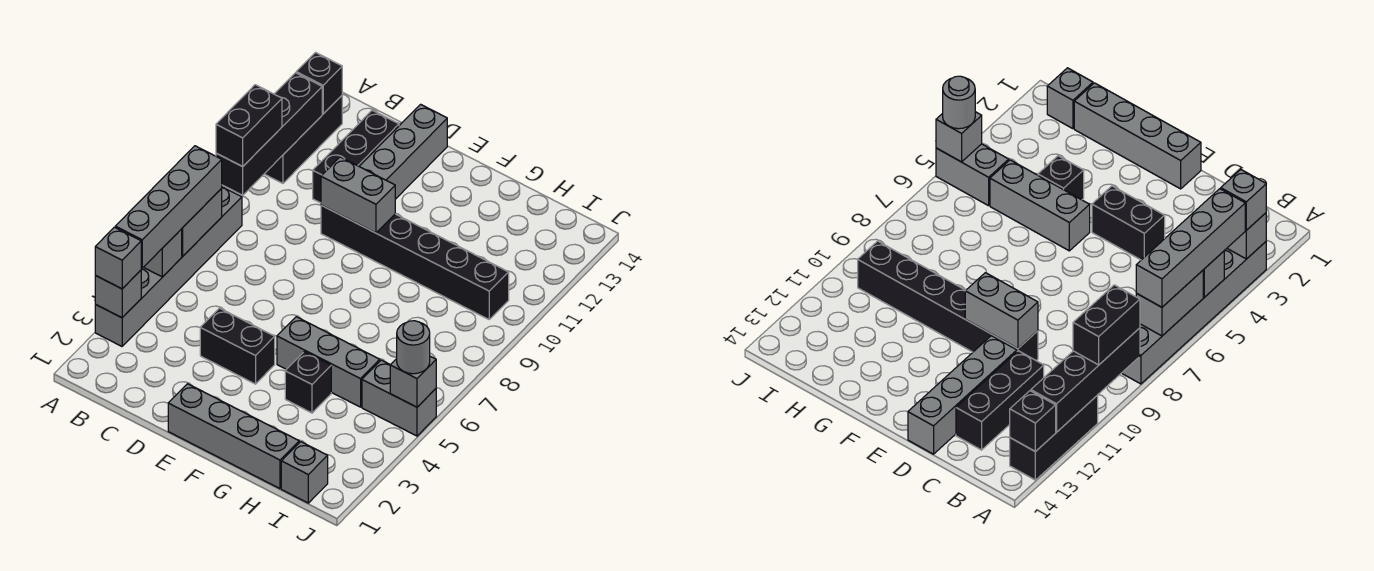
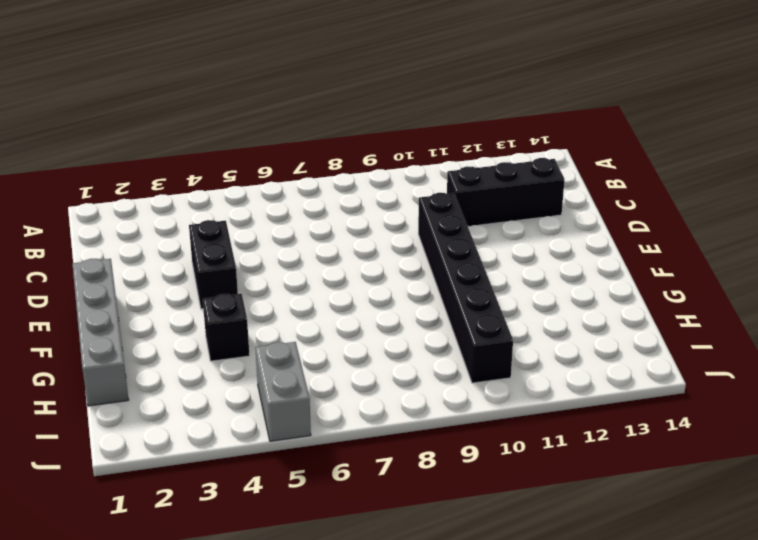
none -> grey 1x6 brick [95,187,242,346]
none -> black 1x3 brick [265,96,342,183]
none -> grey 1x4 brick [359,104,447,199]

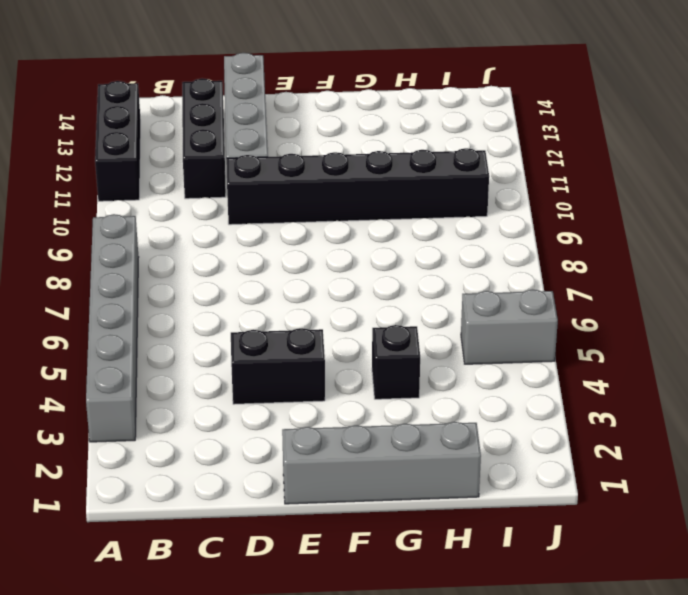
none -> grey 1x3 brick [277,317,380,407]
none -> grey 1x1 brick [281,442,328,503]
none -> grey 1x1 brick [95,270,141,318]

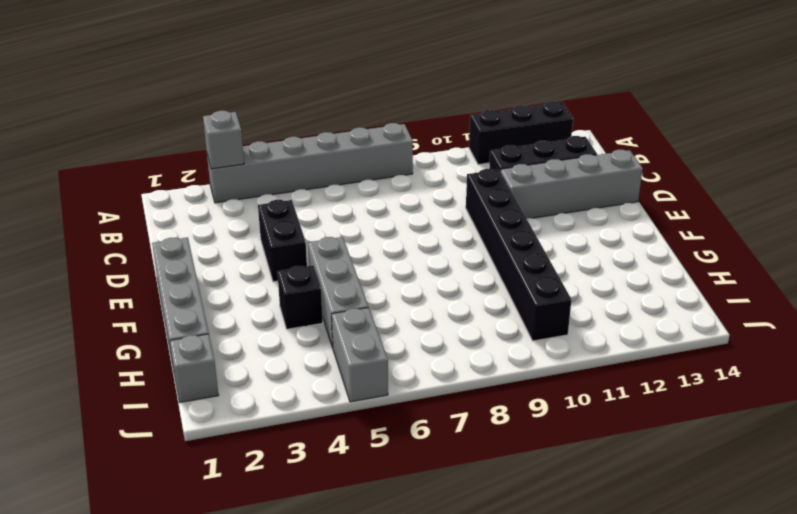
none -> grey 1x1 brick [144,229,182,277]
none -> grey 1x2 brick [182,189,222,257]
none -> black 1x4 brick [216,73,322,195]

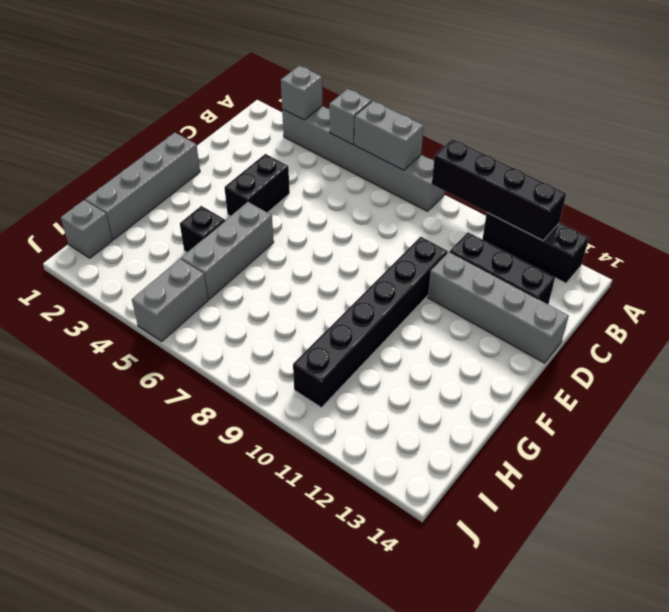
none -> black 1x1 brick [296,52,342,114]
none -> grey 1x2 brick [321,157,395,233]
none -> grey 1x1 brick [390,356,436,407]

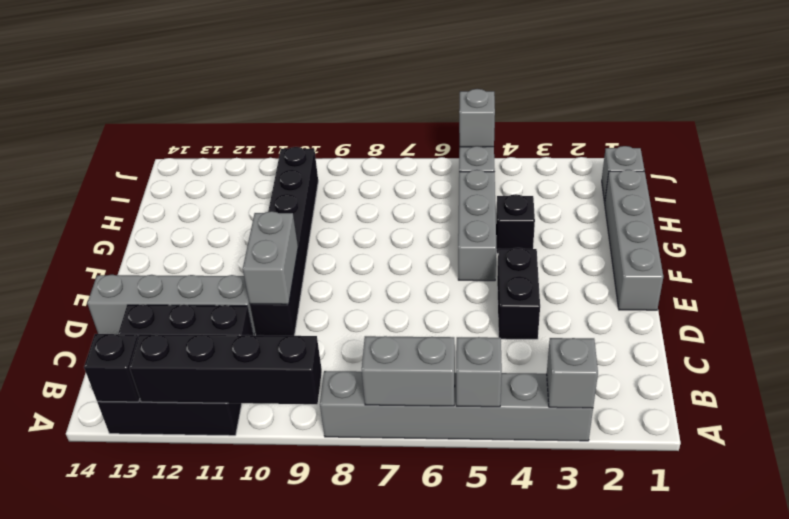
none -> grey 1x1 brick [95,227,141,289]
none -> grey 1x4 brick [115,146,222,268]
none -> black 1x2 brick [216,85,282,167]

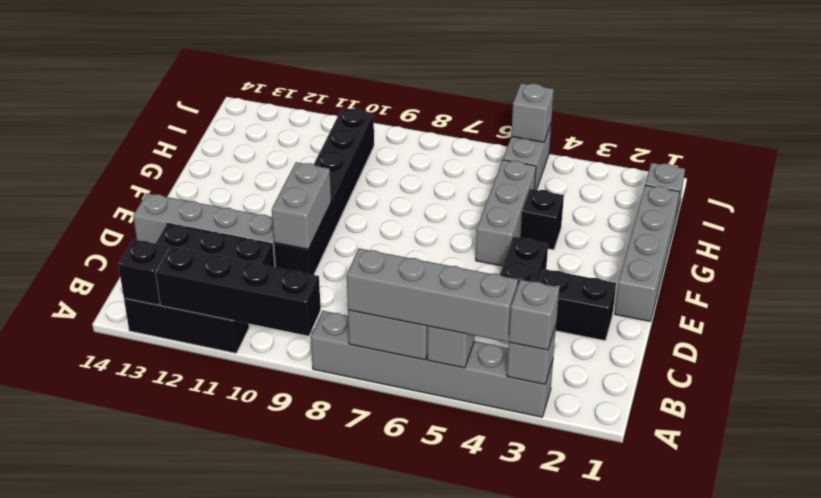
black 1x2 brick [538,269,616,341] -> black 1x2 brick moved to [216,85,282,167]
none -> grey 1x1 round brick [397,321,430,374]

